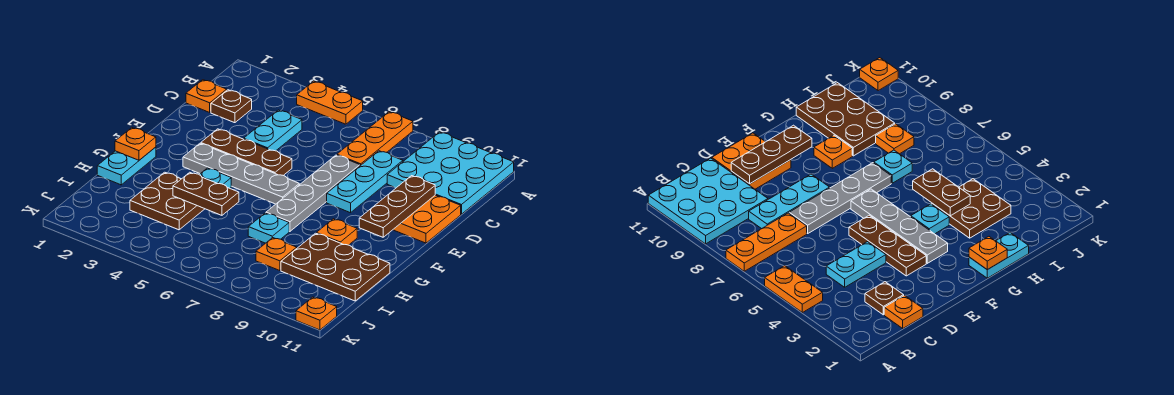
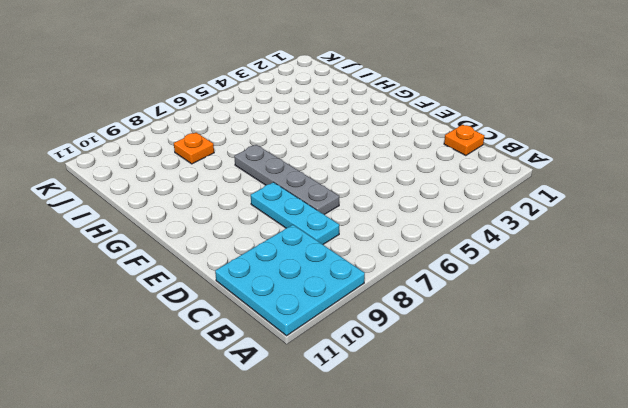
none -> orange 1x2 plate [297,81,363,124]
none -> orange 1x3 plate [337,112,413,166]
none -> brown 1x1 plate [211,90,252,123]

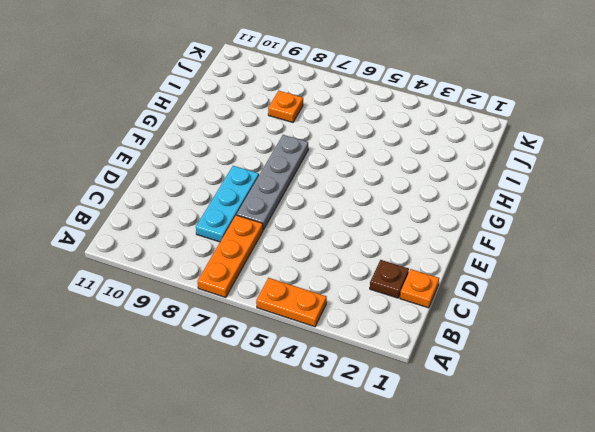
none -> cyan 3x3 plate [387,132,514,214]
none -> cyan 1x2 plate [244,110,302,151]
none -> orange 2x2 plate [393,195,461,243]

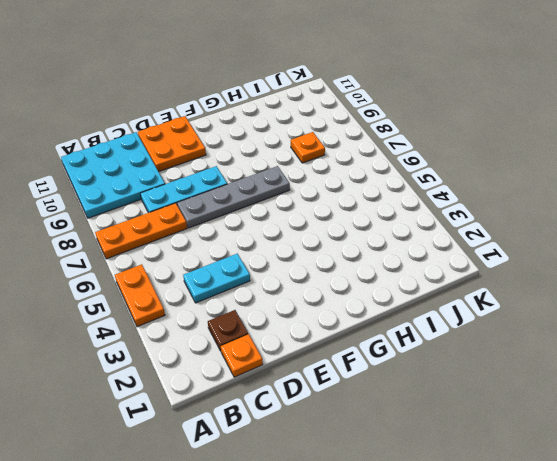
none -> brown 1x3 plate [201,129,292,176]
none -> grey 1x4 plate [183,143,299,204]
none -> cyan 1x2 plate [97,147,156,185]

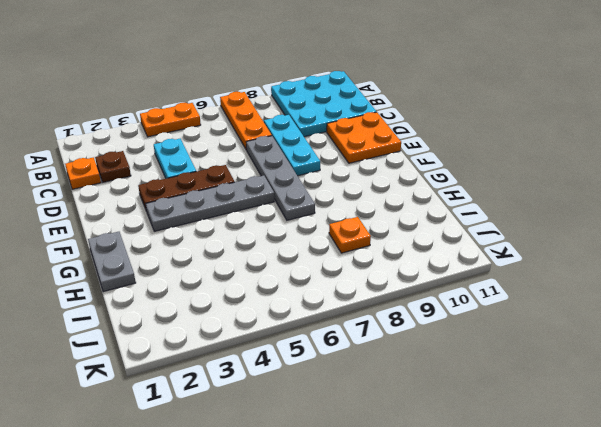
grey 1x2 plate [88,232,136,292] -> cyan 1x2 plate [97,147,156,185]
none -> cyan 1x1 plate [199,168,231,188]
none -> orange 1x1 plate [316,219,357,245]
none -> brown 2x2 plate [130,172,204,230]

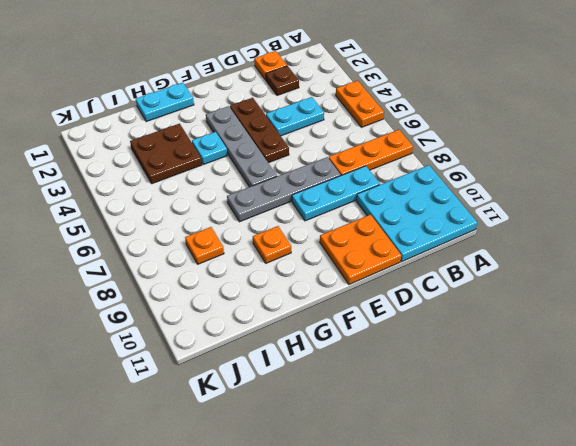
none -> cyan 1x1 plate [248,213,289,243]
none -> brown 2x3 plate [281,233,390,301]
none -> orange 1x1 plate [296,297,337,330]

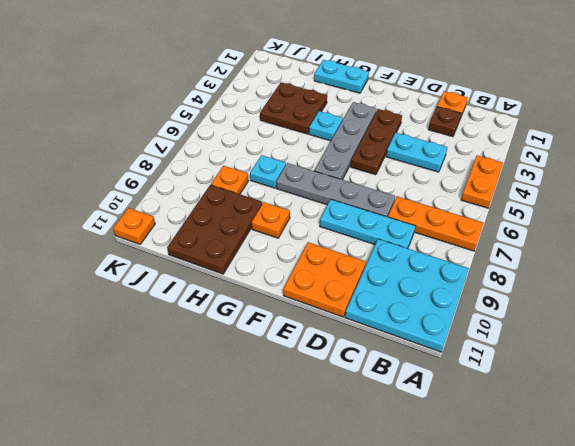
none -> brown 1x3 plate [359,176,435,237]
none -> orange 1x1 plate [115,128,156,160]
none -> brown 1x2 plate [173,172,239,215]

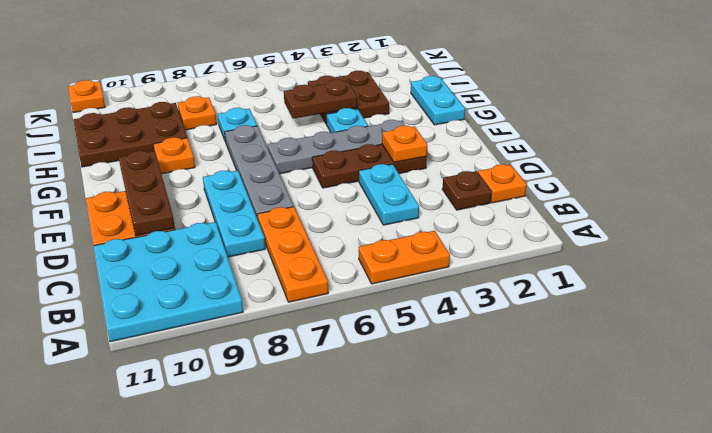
orange 1x1 plate [382,126,427,162] -> orange 1x1 plate moved to [115,128,156,160]

